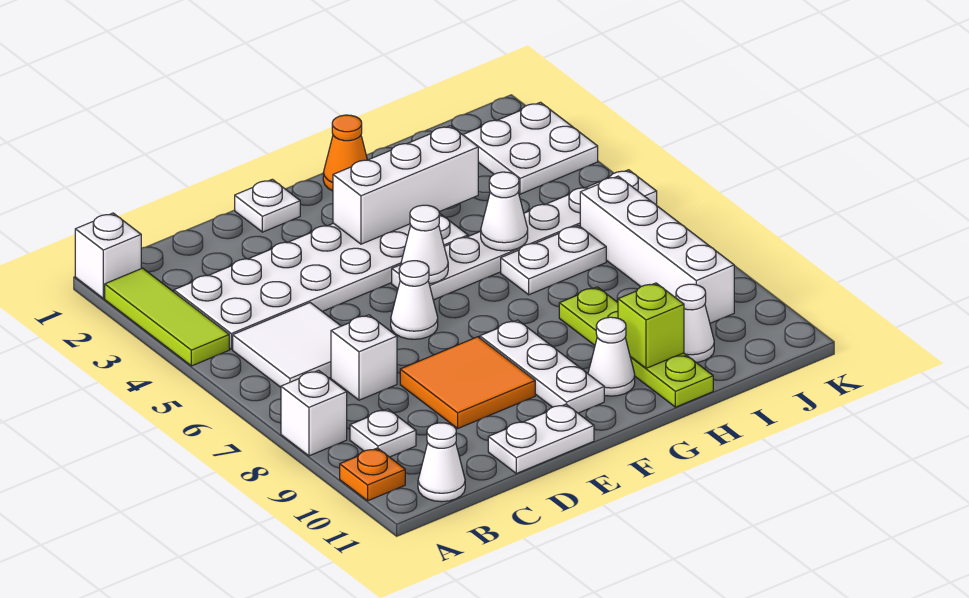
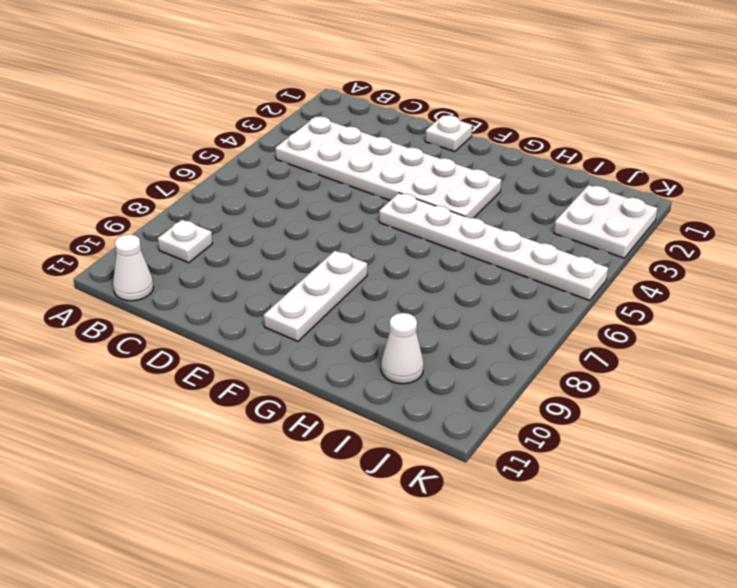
none -> white 1x1 brick [75,213,141,298]
none -> lime 1x3 tile [105,268,229,366]
none -> white 1x1 brick [281,370,347,456]

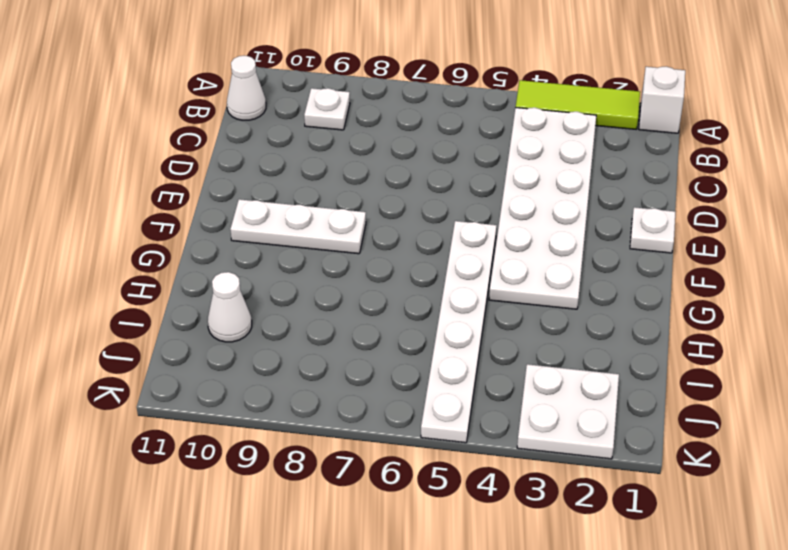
none -> white 1x1 brick [281,370,347,456]
none -> orange 1x1 plate [340,448,405,501]
none -> white 2x2 tile [233,303,341,387]

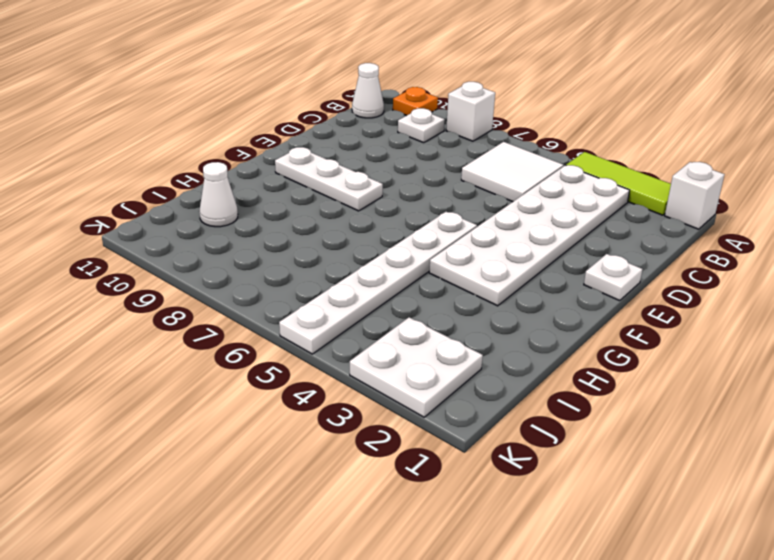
none -> white 1x1 brick [331,315,397,400]
none -> orange 2x2 tile [400,337,535,428]
none -> white 1x2 plate [488,404,594,473]

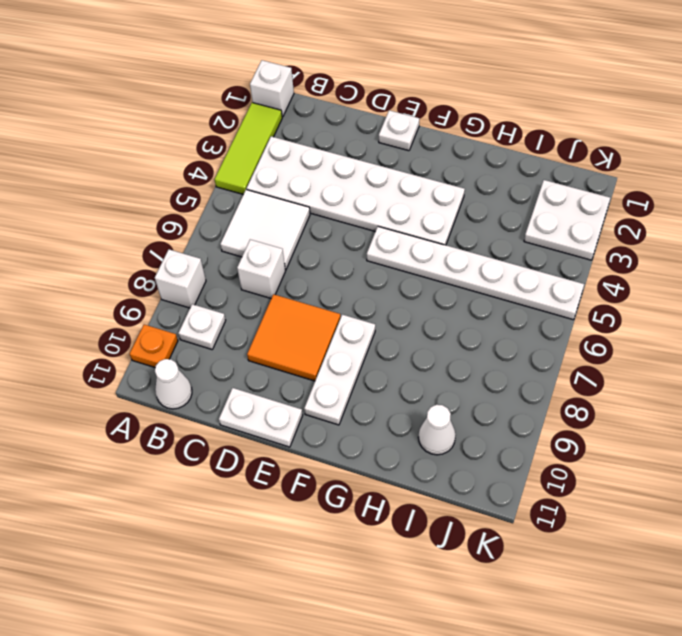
none -> white 1x1 cone [391,261,438,339]
none -> orange 1x1 cone [323,115,367,191]
none -> white 1x1 cone [588,317,635,396]

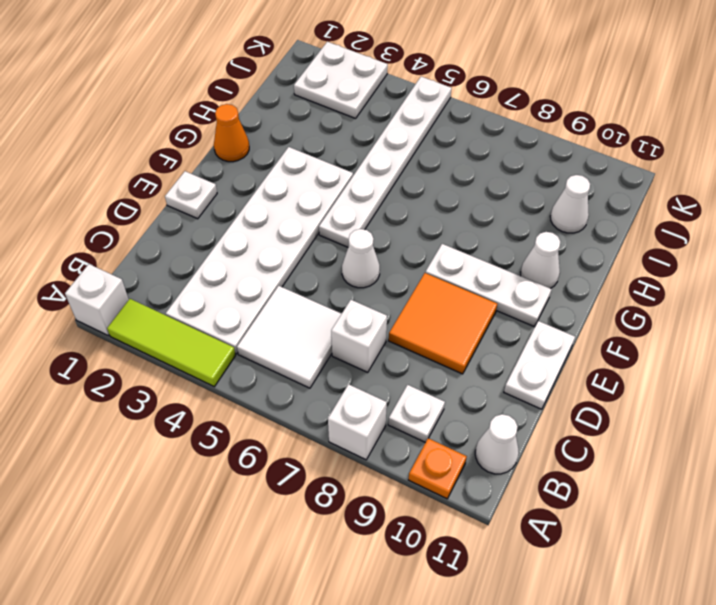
none -> white 1x2 plate [501,225,606,295]
none -> lime 1x4 plate [559,287,713,407]
none -> white 1x4 brick [580,176,734,323]

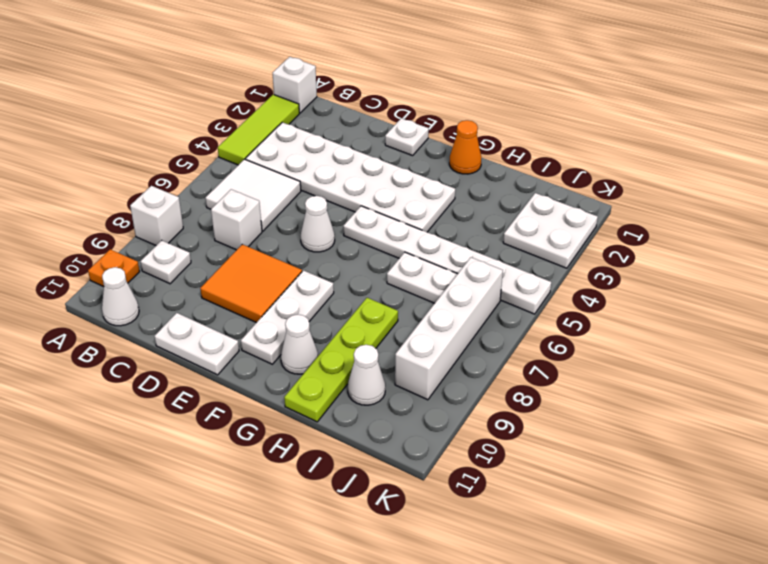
none -> white 1x3 brick [333,126,478,244]
none -> white 1x1 cone [401,205,448,284]
none -> white 1x1 cone [481,172,528,251]

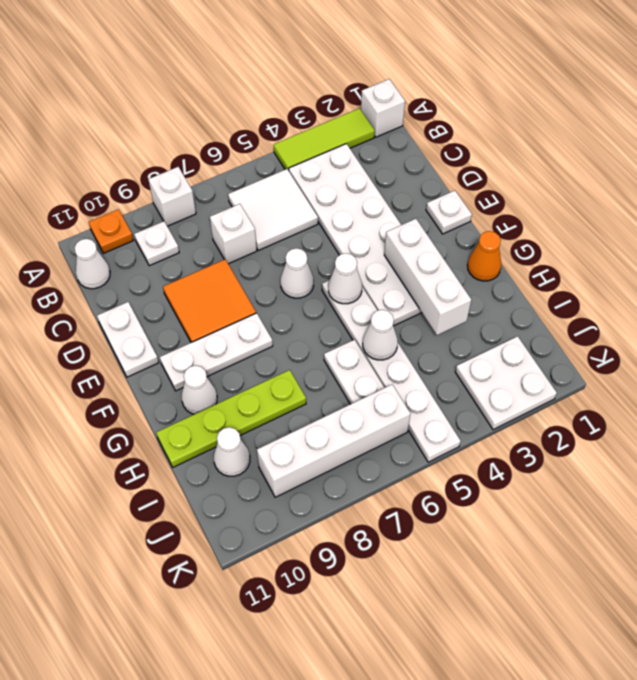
none -> lime 1x1 brick [618,283,684,368]

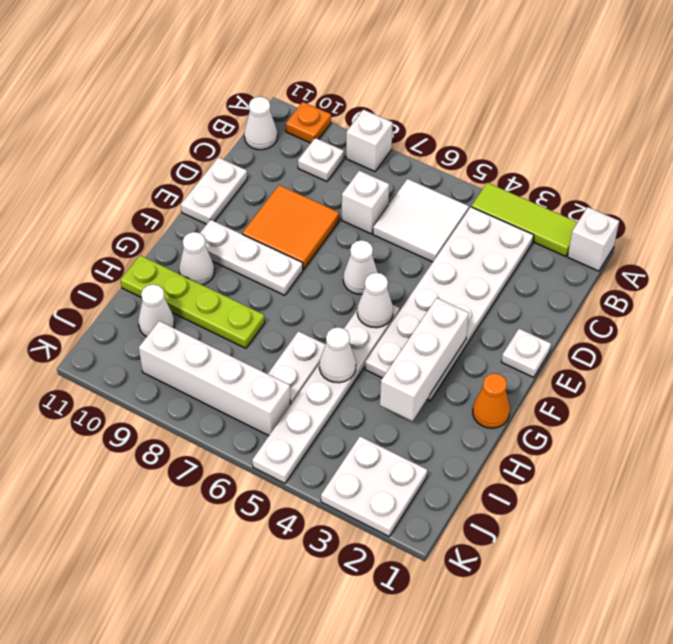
none -> lime 1x1 brick [618,283,684,368]

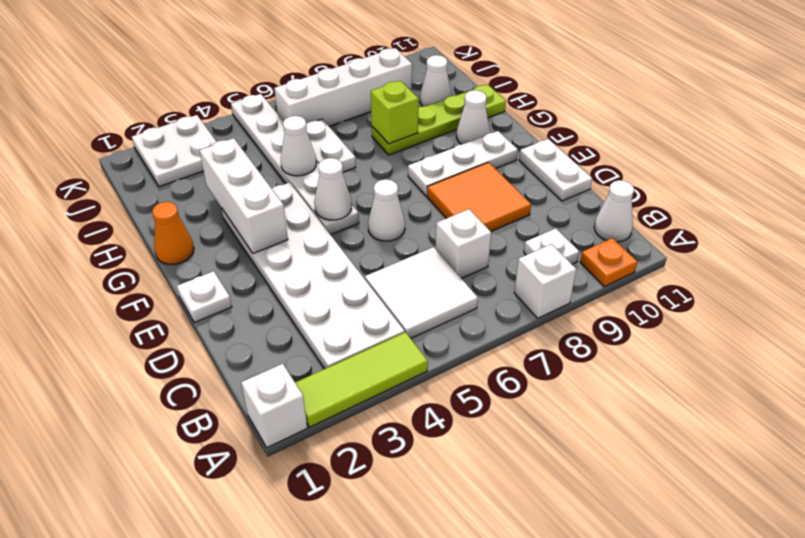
lime 1x1 brick [371,81,418,144] -> lime 1x1 brick moved to [618,283,684,368]

